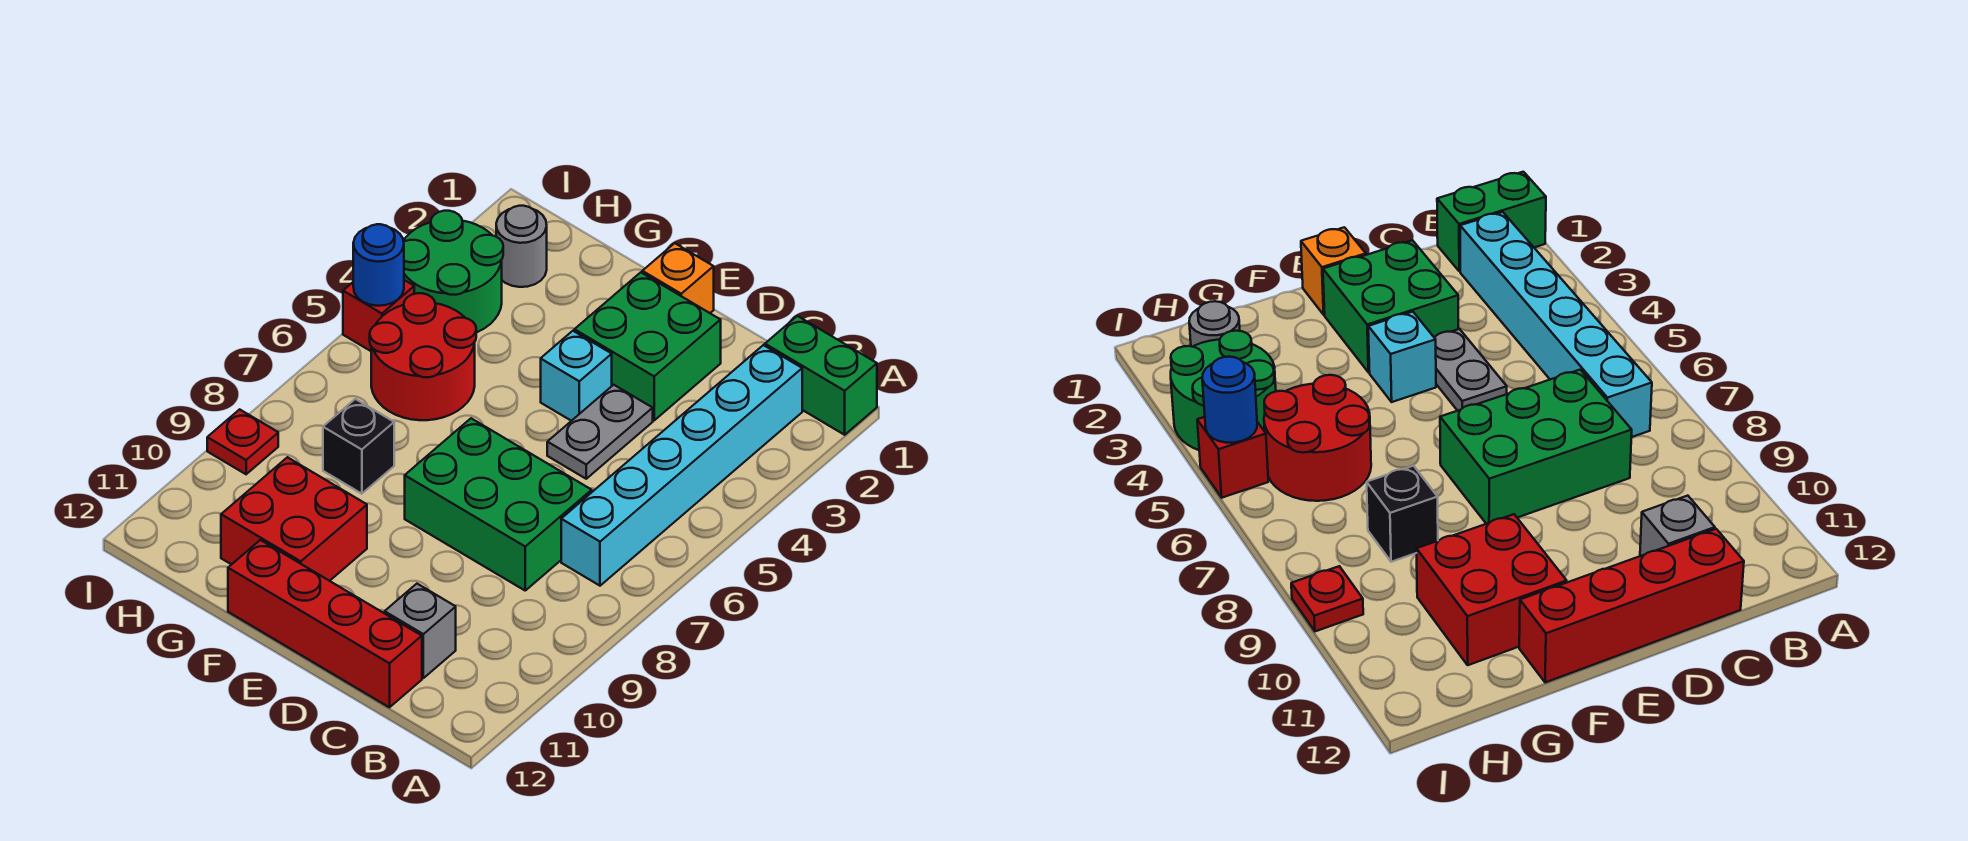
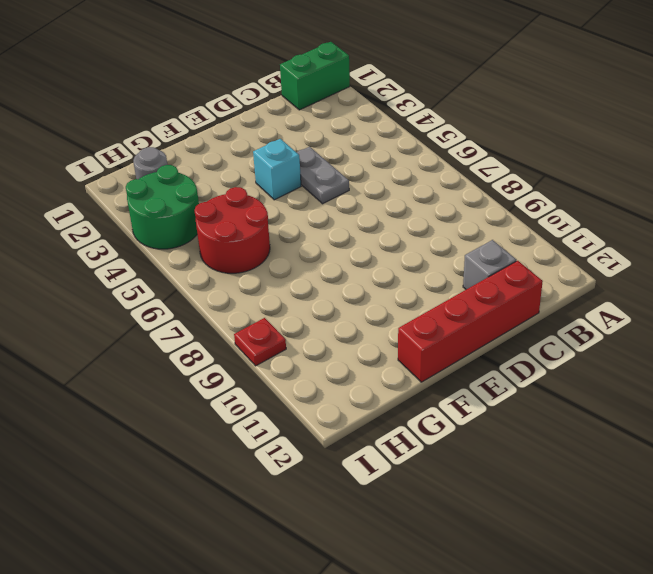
none -> cyan 1x6 brick [561,345,802,586]
none -> green 2x3 brick [405,418,592,590]
none -> green 2x2 brick [574,272,721,420]

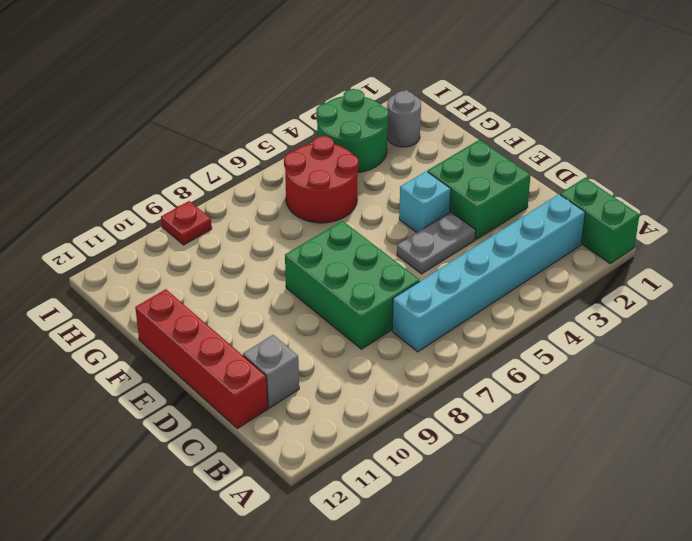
none -> orange 1x1 brick [642,243,714,313]
none -> red 2x2 brick [221,457,367,581]
none -> black 1x1 brick [323,399,394,494]

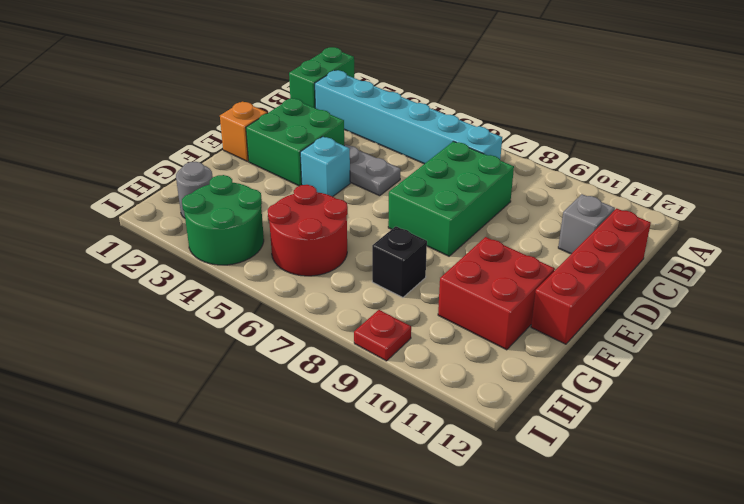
none -> red 1x1 brick [343,280,414,351]
none -> blue 1x1 round brick [353,224,404,306]

